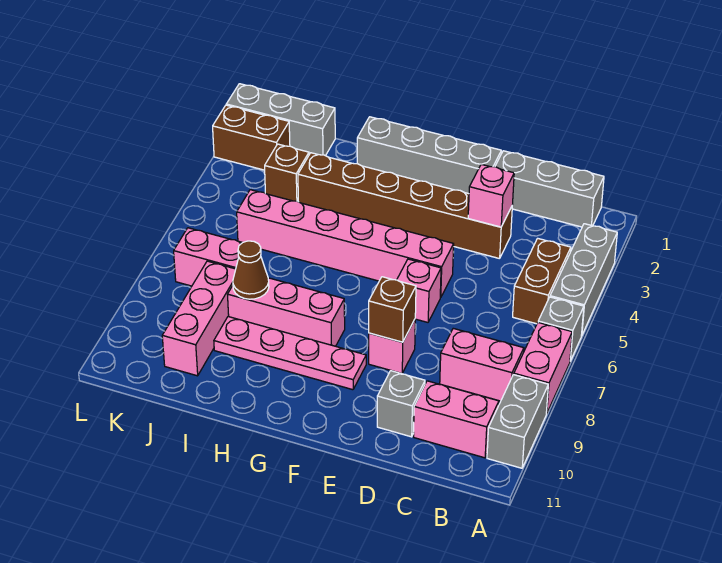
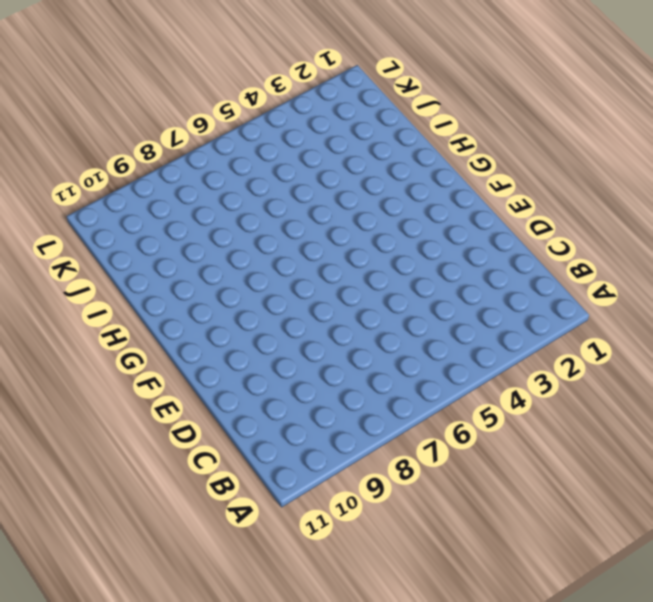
none -> grey 1x3 brick [550,224,617,336]
none -> grey 1x1 brick [538,297,584,361]
none -> pink 1x2 brick [514,323,572,414]

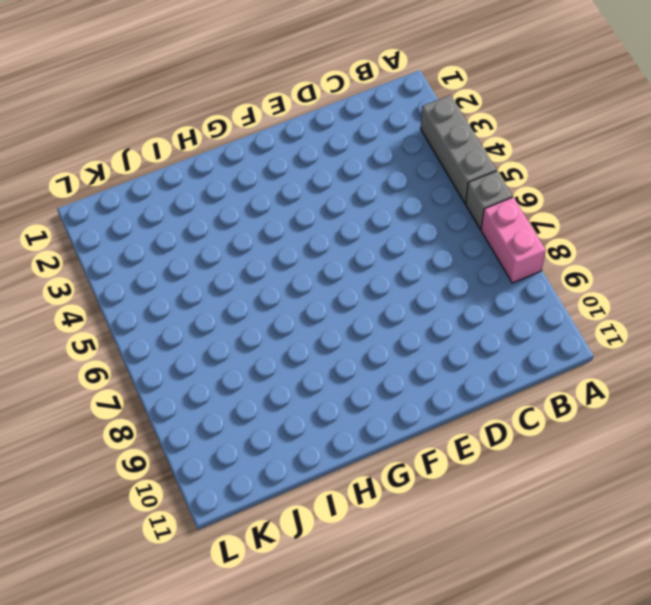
none -> grey 1x2 brick [487,375,548,468]
none -> grey 1x3 brick [495,151,604,227]
none -> brown 1x2 brick [513,238,571,324]

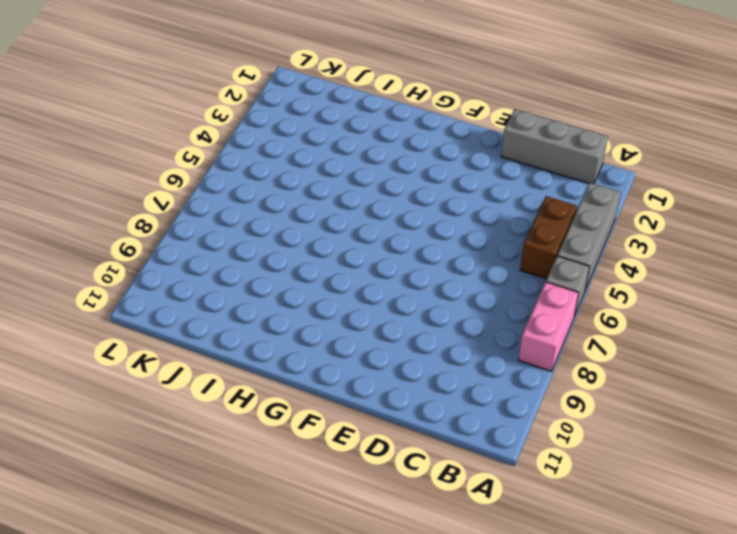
none -> grey 1x2 brick [487,375,548,468]
none -> pink 1x2 brick [440,328,524,401]
none -> pink 1x2 brick [414,381,499,458]

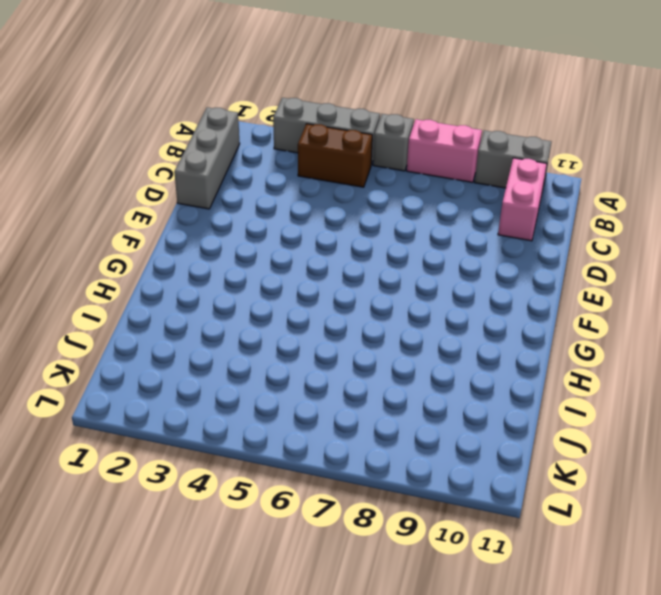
none -> pink 1x2 brick [440,328,524,401]
none -> brown 1x6 brick [298,153,512,259]
none -> grey 1x1 brick [377,371,425,437]

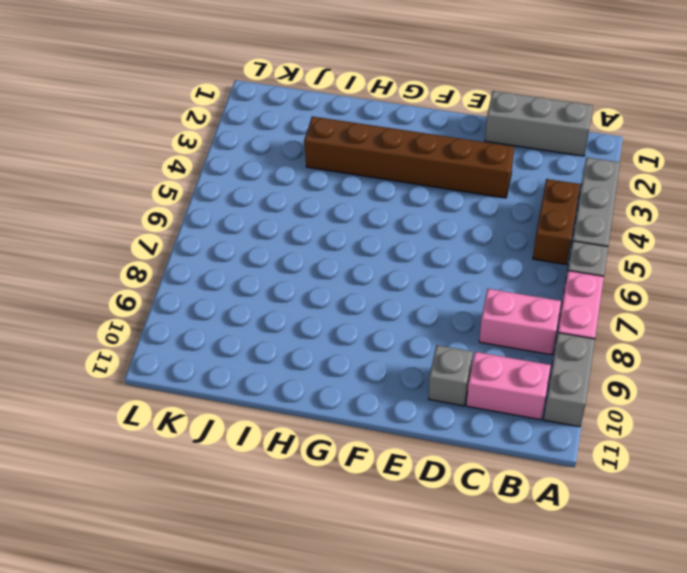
none -> grey 1x4 brick [357,117,501,194]
none -> pink 1x6 brick [237,190,454,297]
none -> pink 1x1 brick [397,259,441,322]

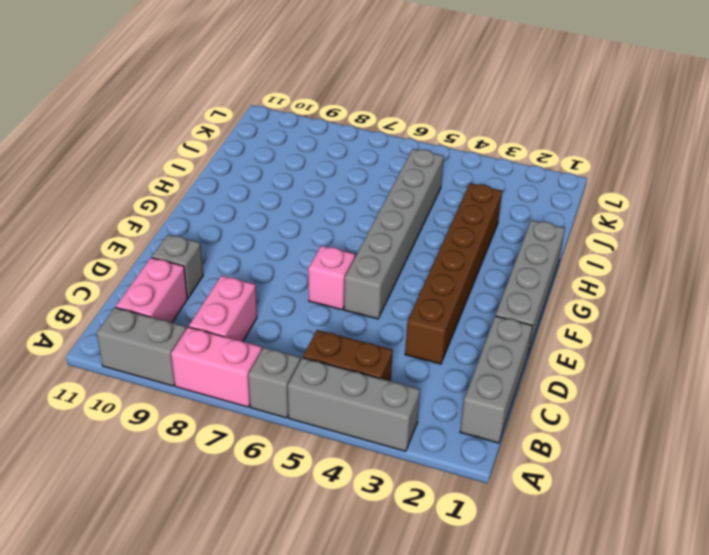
grey 1x6 brick [344,149,444,319] -> pink 1x6 brick [237,190,454,297]
none -> pink 1x1 brick [369,319,415,374]
none -> pink 1x4 plate [214,317,366,390]
none -> pink 1x3 brick [228,278,345,346]

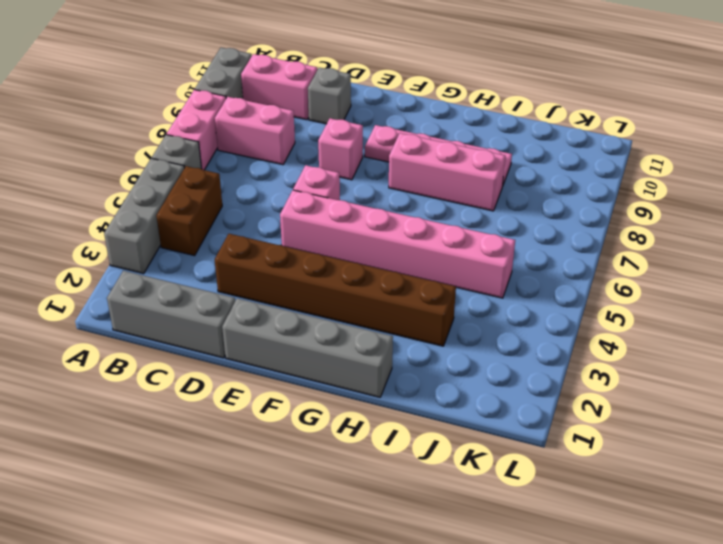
none -> grey 1x3 brick [226,84,335,156]
none -> brown 1x1 brick [265,144,309,201]
none -> pink 1x2 brick [174,228,242,286]

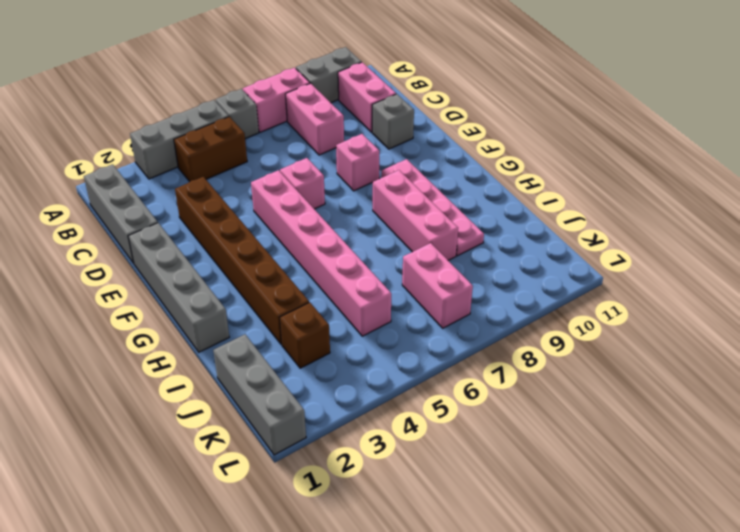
none -> pink 1x3 brick [162,261,236,376]
none -> brown 1x2 brick [213,105,290,170]
none -> pink 1x1 brick [468,164,514,227]

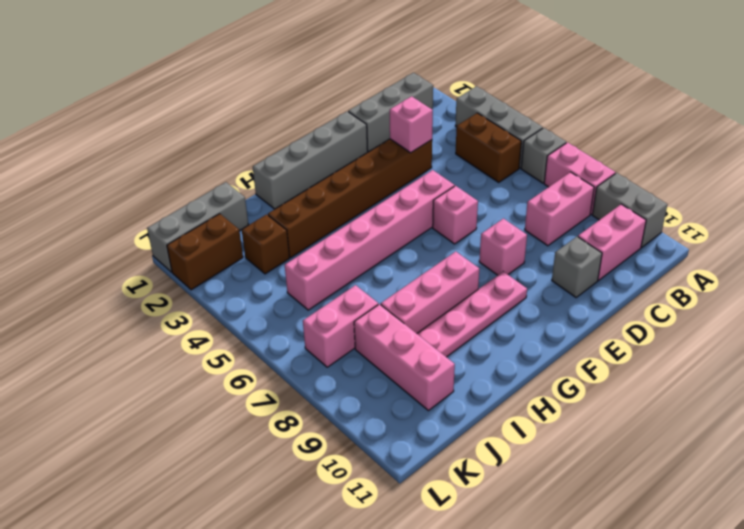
none -> brown 1x1 brick [369,277,416,342]
none -> brown 1x1 cone [233,241,269,299]

